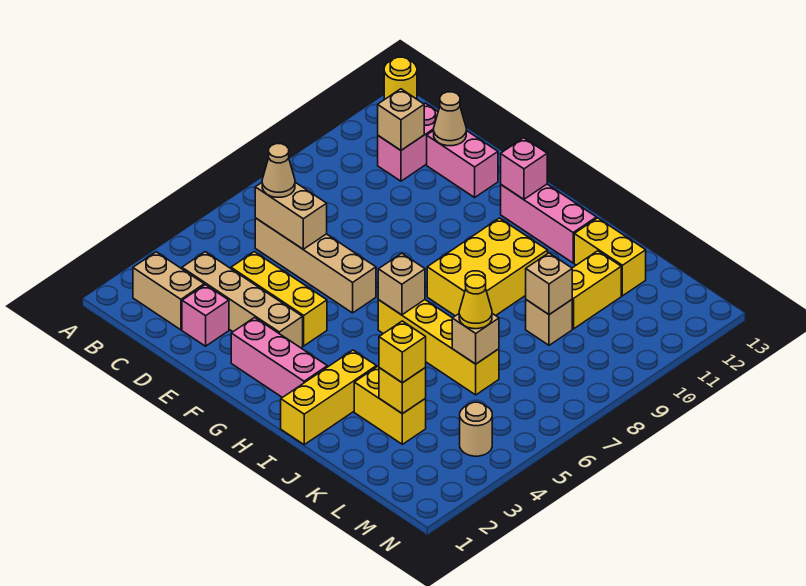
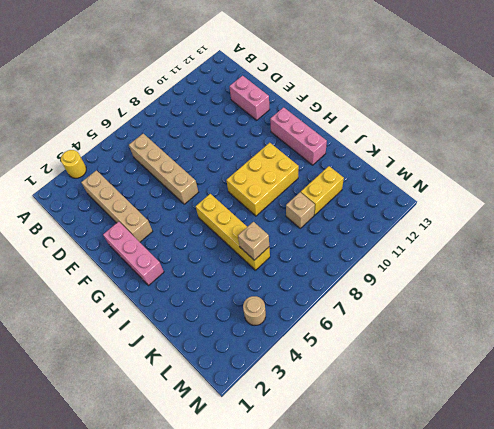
yellow 1x1 round brick [61,150,86,178] -> yellow 1x1 round brick moved to [384,57,417,100]
none -> tan 1x2 brick [133,252,204,330]
none -> pink 1x2 brick [378,103,438,181]
none -> pink 1x1 brick [182,285,229,346]

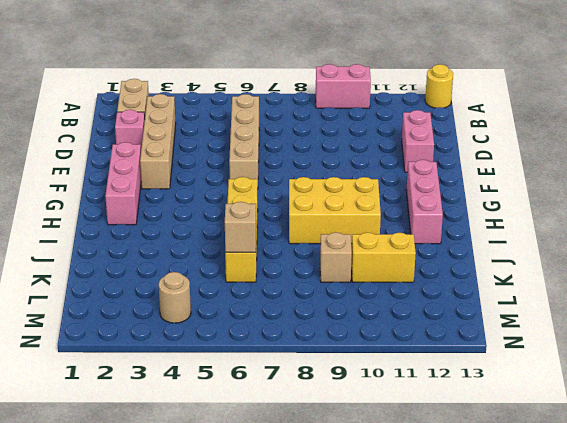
pink 1x2 brick [316,64,371,108] -> pink 1x2 brick moved to [378,103,438,181]
none -> yellow 1x3 brick [231,252,327,346]
none -> yellow 1x3 brick [281,350,376,445]
none -> yellow 1x2 brick [354,366,426,444]

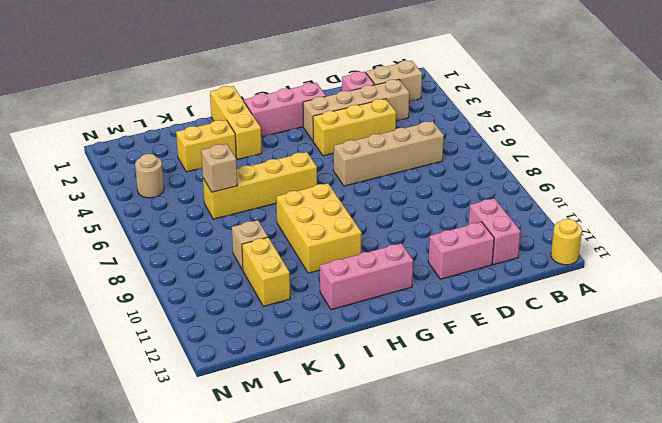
none -> yellow 1x2 brick [574,218,646,296]
none -> tan 1x2 brick [255,182,327,249]
none -> tan 1x1 brick [378,89,424,150]

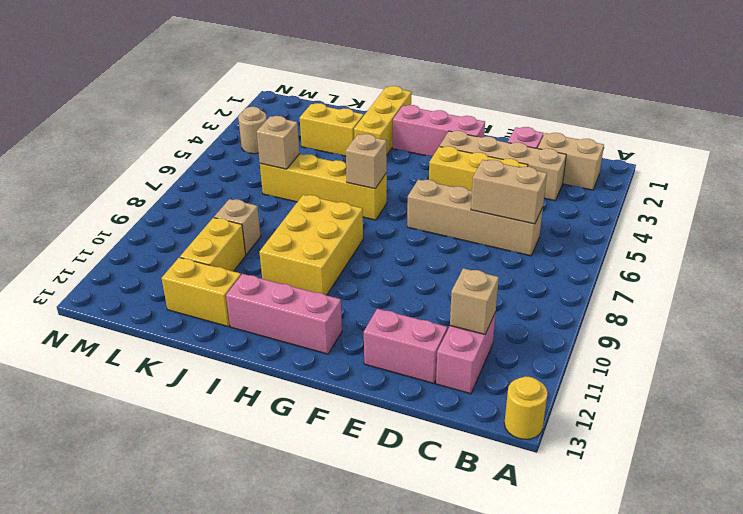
none -> tan 1x1 cone [434,92,466,146]
none -> pink 1x1 brick [501,138,547,199]
none -> yellow 1x1 brick [379,367,426,414]

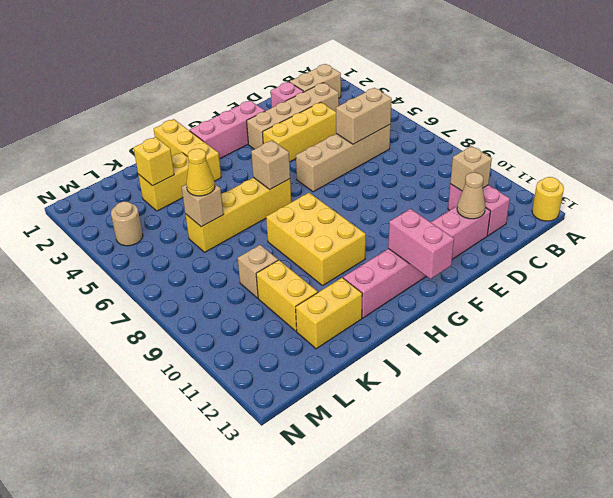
pink 1x2 brick [388,209,454,279] -> pink 1x1 brick [501,138,547,199]
none -> tan 1x1 brick [526,253,572,315]
none -> tan 1x1 cone [262,144,295,197]
none -> yellow 1x1 brick [379,321,426,383]

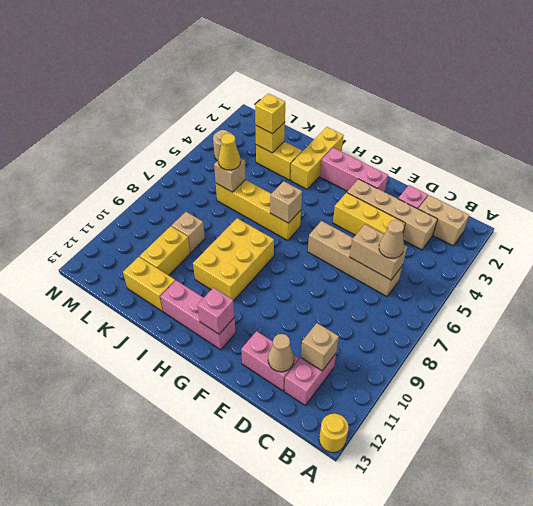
none -> tan 1x1 brick [526,253,572,315]

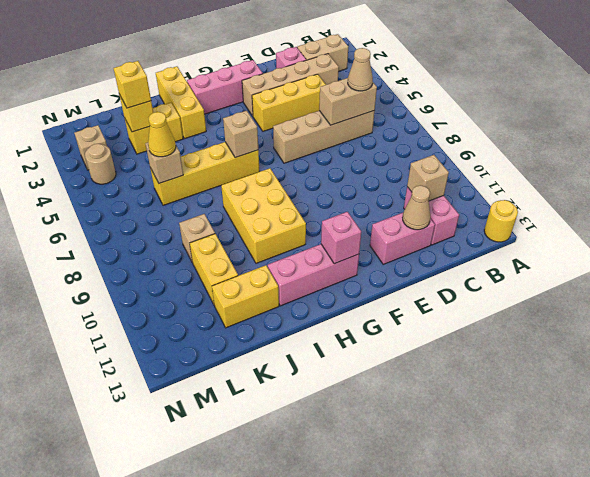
tan 1x1 brick [74,125,107,170] -> tan 1x1 brick moved to [526,253,572,315]

